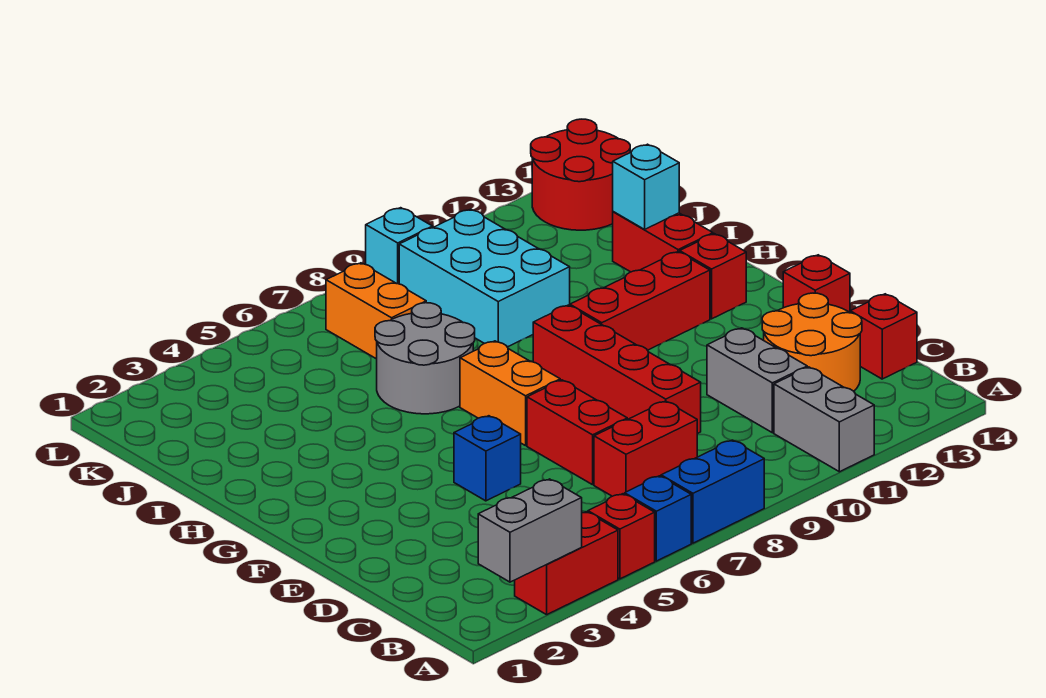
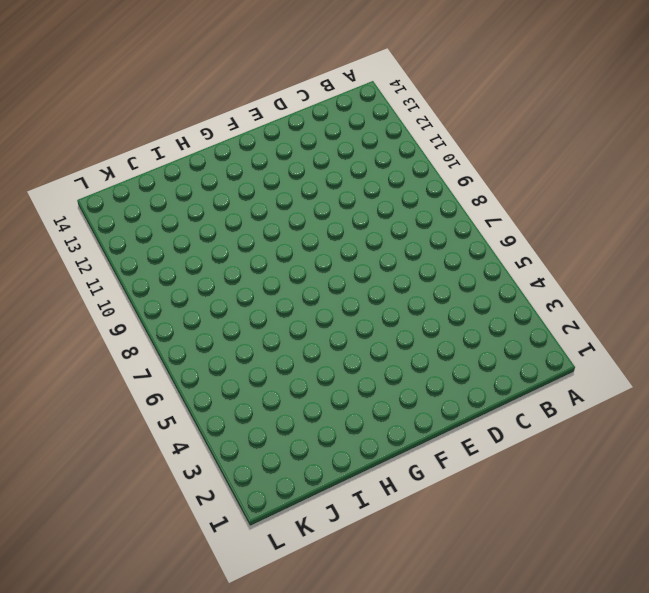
none -> red 1x2 brick [515,512,618,615]
none -> red 1x1 brick [588,494,655,579]
none -> blue 1x1 brick [625,476,691,561]

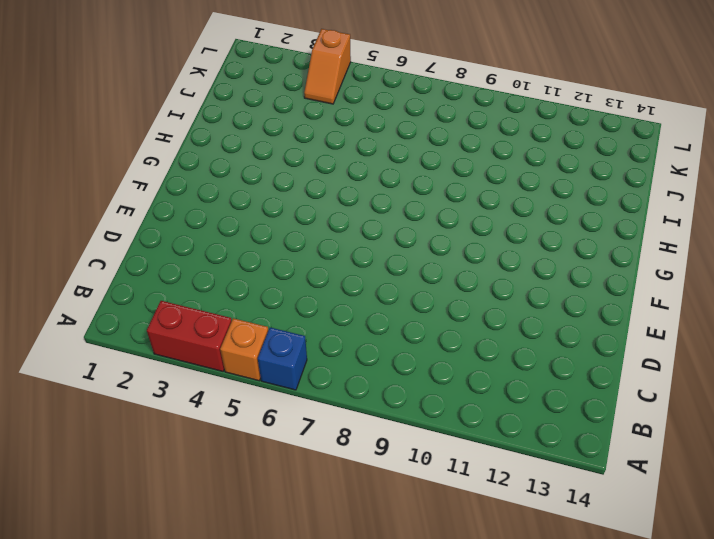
orange 1x1 brick [220,318,268,381] -> red 1x1 brick [588,494,655,579]
orange 1x2 slope [304,29,351,104] -> none
none -> blue 1x2 brick [661,440,764,543]
none -> grey 1x2 brick [774,367,874,472]
none -> red 1x2 brick [594,401,697,496]

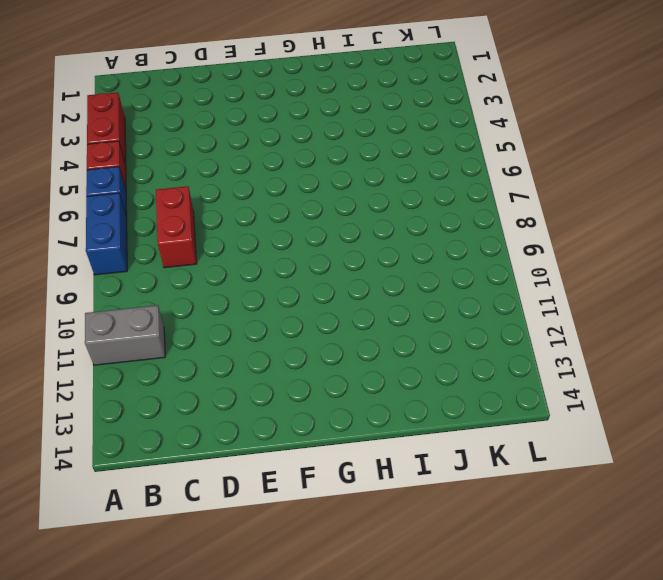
none -> grey 1x2 brick [707,328,807,433]
none -> orange 2x2 round brick [762,293,862,391]
none -> red 1x1 brick [850,294,917,379]

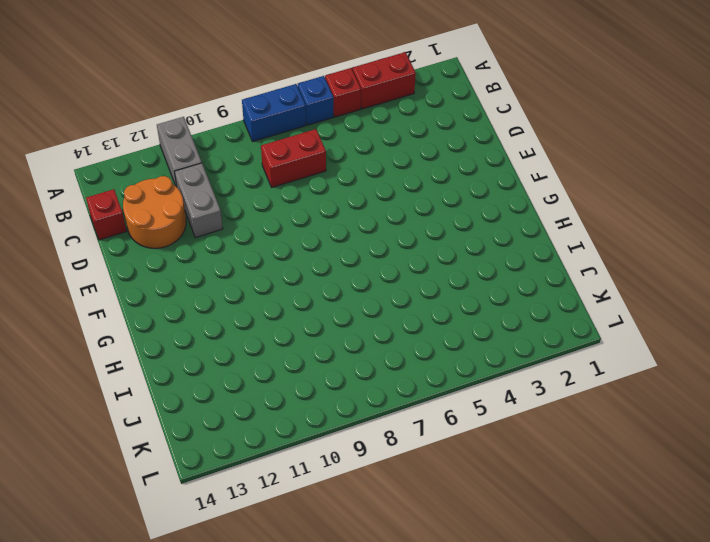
none -> red 1x2 brick [527,380,627,485]
none -> red 1x4 brick [533,305,701,434]
none -> blue 1x1 brick [454,416,521,501]

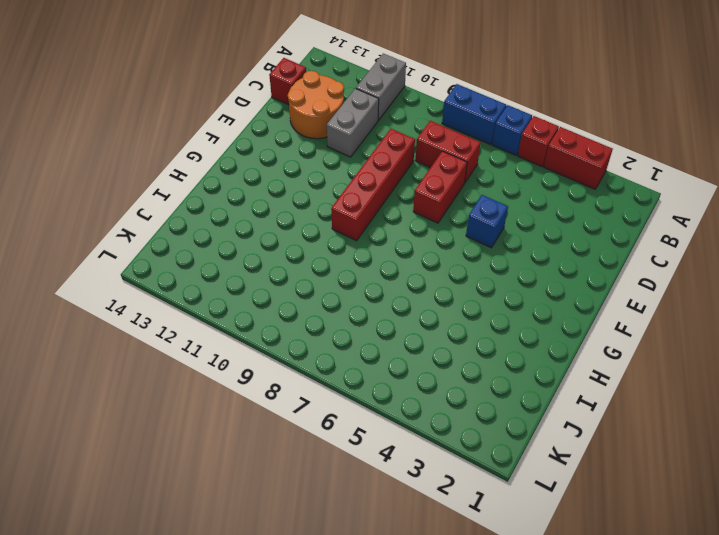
none -> red 1x1 brick [783,255,850,312]
none -> orange 1x2 brick [460,341,560,446]
none -> red 1x3 brick [570,252,710,350]

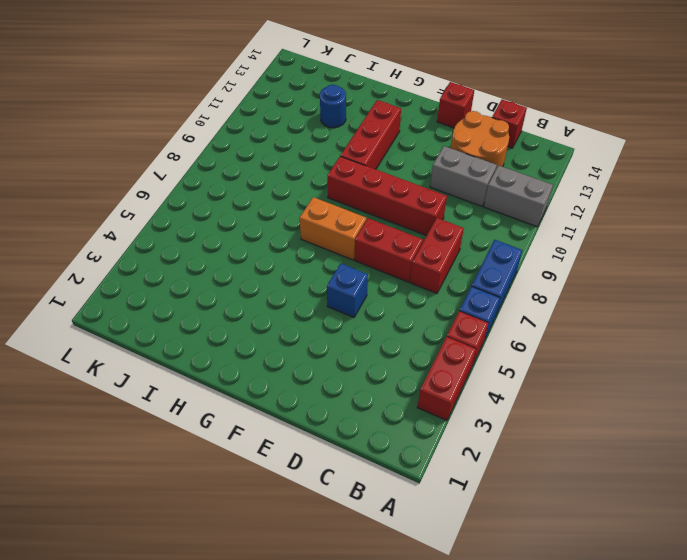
blue 1x1 round brick [320,85,346,128] -> none
none -> red 1x1 brick [680,234,746,319]
none -> grey 2x2 round brick [375,303,475,414]
none -> red 1x2 brick [613,212,713,272]

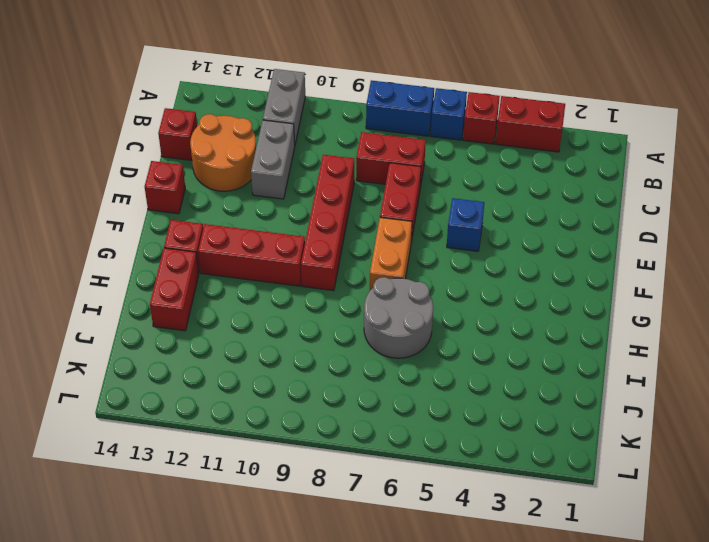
none -> cyan 2x3 brick [399,209,570,347]
none -> orange 1x2 brick [326,263,426,359]
none -> red 2x2 round brick [531,119,630,230]

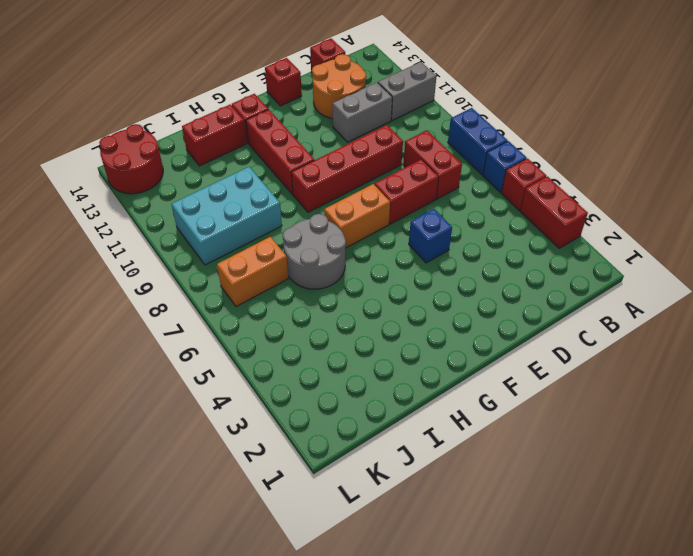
none -> cyan 1x1 brick [366,208,433,284]
none -> grey 1x2 brick [478,479,582,582]
none -> cyan 1x1 brick [613,144,679,229]

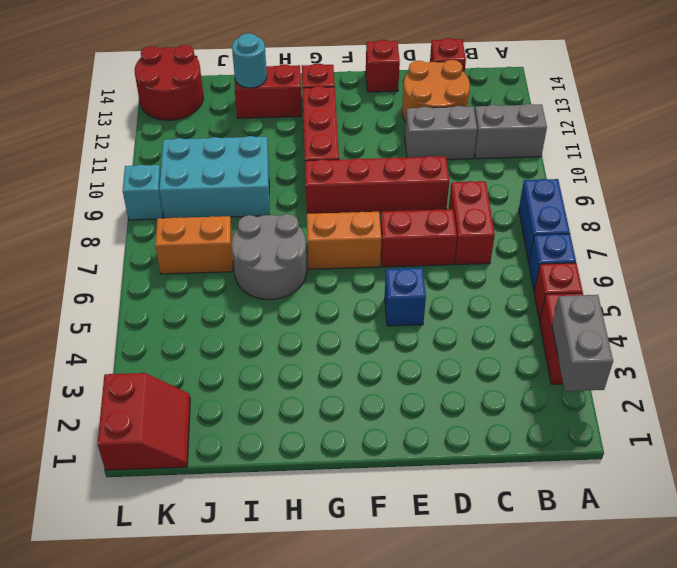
cyan 1x1 round brick [232,33,267,88] -> cyan 1x1 brick [613,144,679,229]
red 2x2 slope [98,373,190,470] -> none

